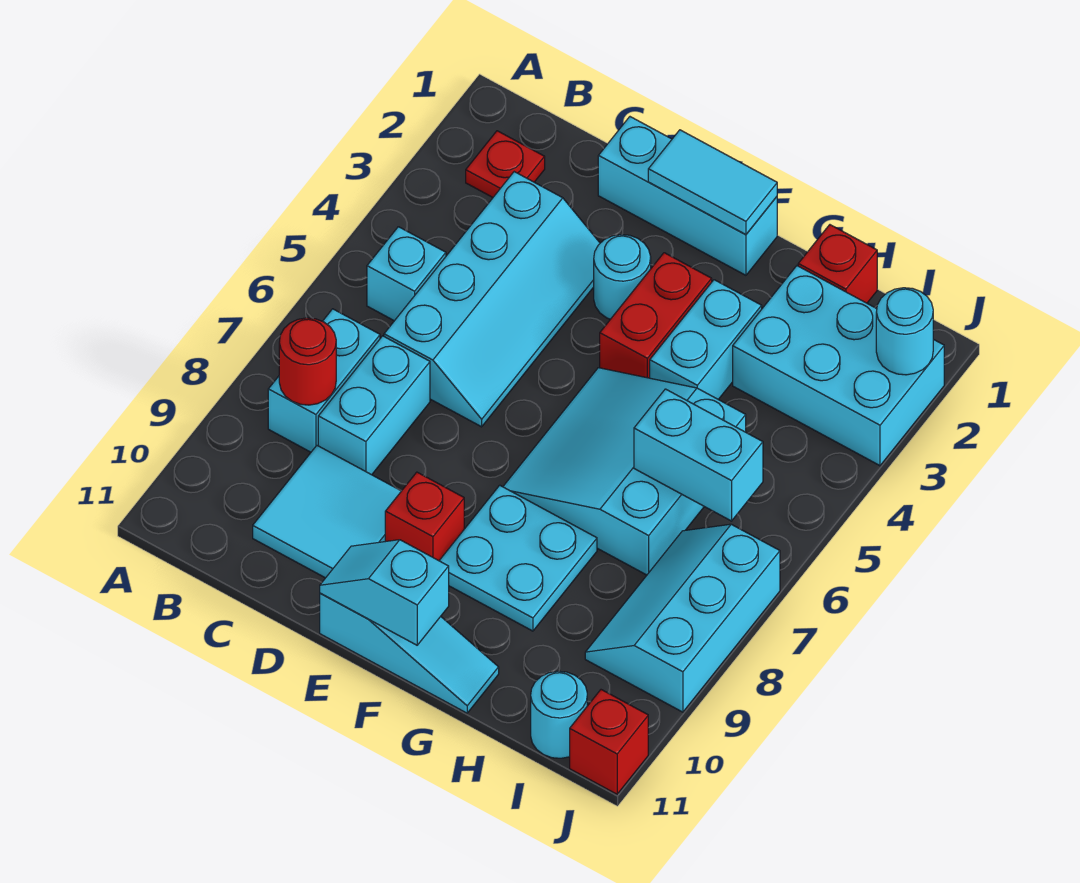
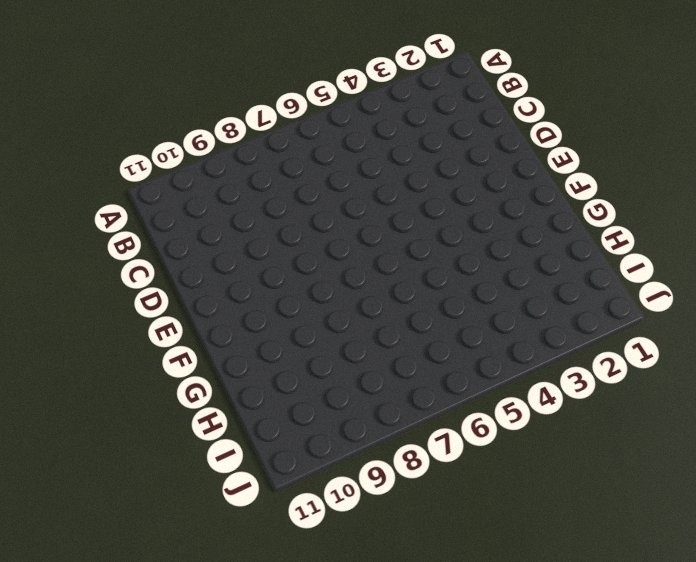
none -> red 1x1 plate [466,131,545,197]
none -> cyan 1x1 brick [367,227,446,321]
none -> cyan 1x2 brick [268,309,380,452]

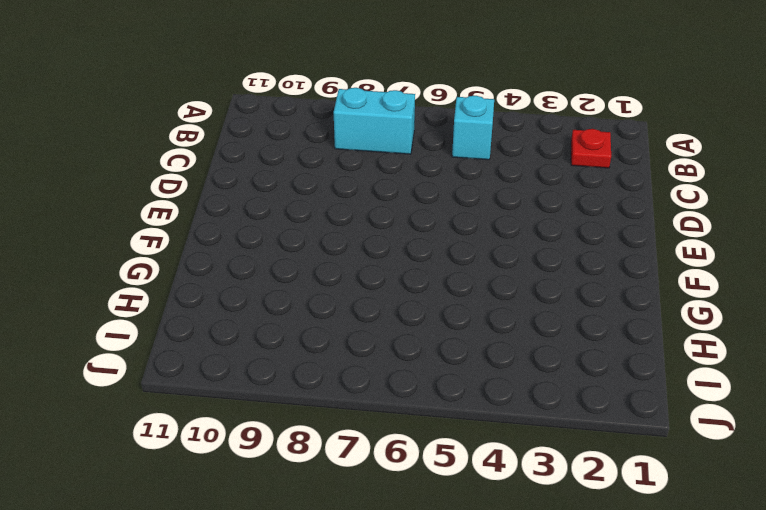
none -> cyan 2x4 slope [384,172,600,427]
none -> cyan 1x2 brick [318,336,430,475]
none -> cyan 2x2 tile [253,446,401,578]

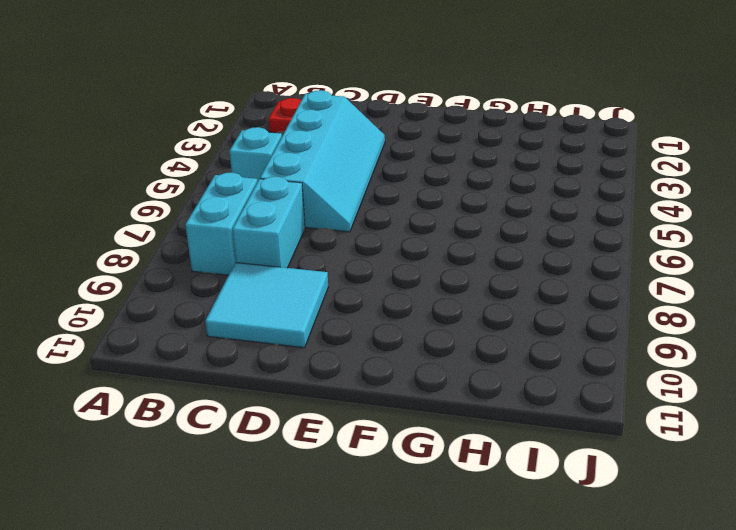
none -> cyan 1x3 brick [598,117,777,275]
none -> cyan 1x1 round brick [594,235,651,319]
none -> red 1x1 brick [385,472,464,561]

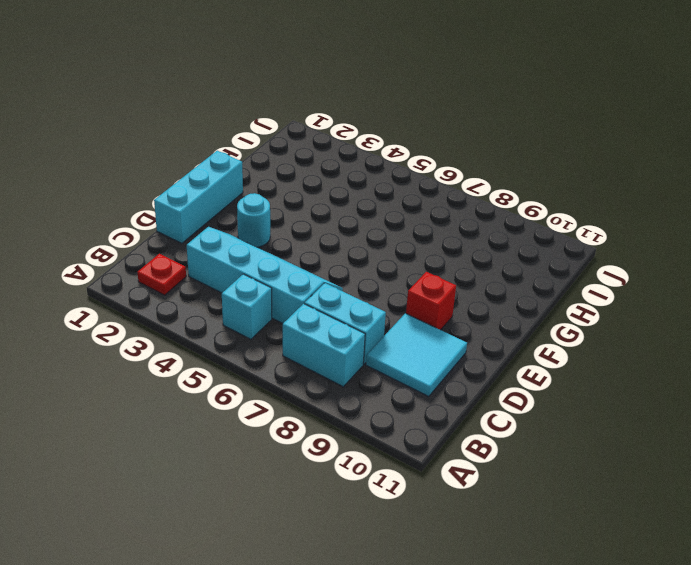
none -> cyan 1x3 slope [320,593,499,713]
none -> red 1x2 brick [600,253,712,378]
none -> cyan 3x3 slope [503,368,746,575]

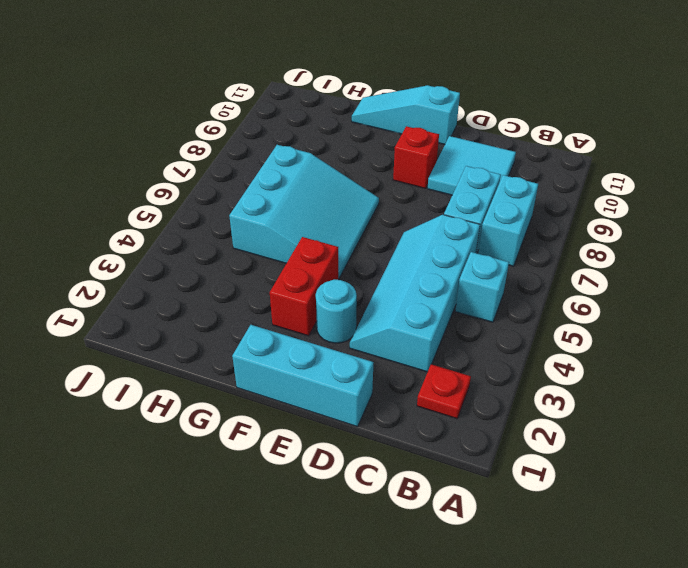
none -> cyan 2x2 plate [439,485,597,631]
none -> cyan 1x2 brick [650,280,762,399]
none -> red 1x1 brick [798,225,877,303]

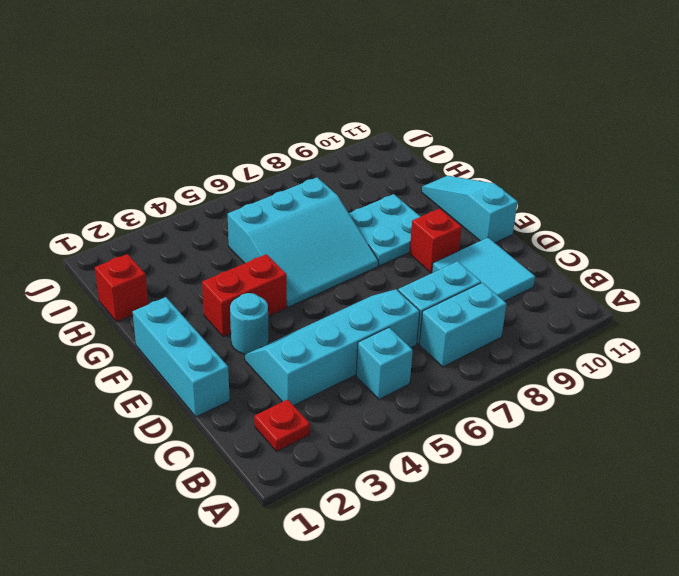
none -> cyan 1x2 brick [650,280,762,399]
none -> cyan 2x3 brick [733,266,944,466]
none -> cyan 2x3 slope [585,524,780,712]

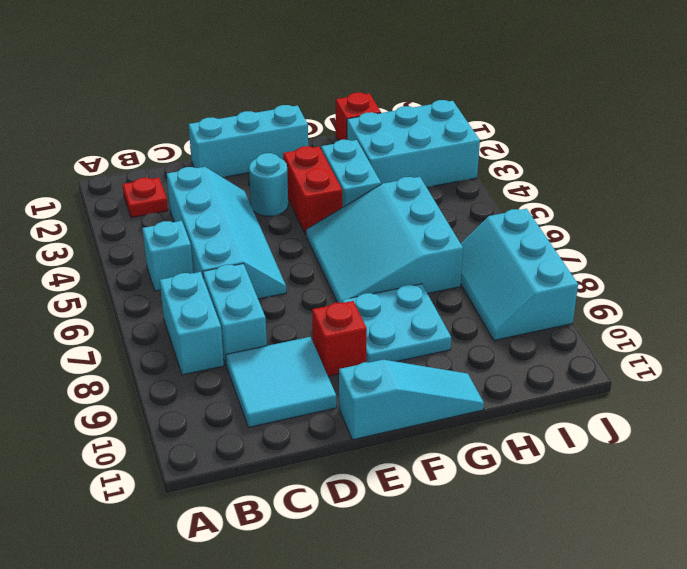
none -> cyan 1x1 round brick [531,671,587,758]
none -> red 1x1 brick [570,690,648,794]
none -> red 1x1 round brick [279,318,336,405]

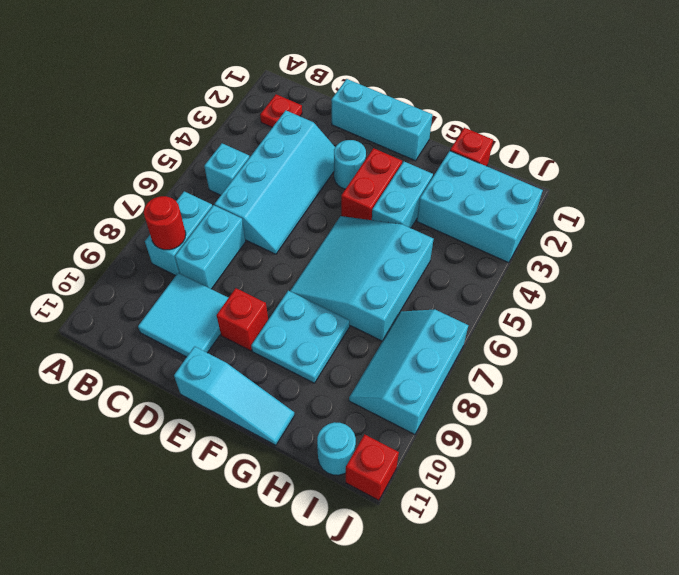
none -> cyan 1x2 tile [648,130,777,234]
none -> cyan 1x2 slope [320,540,449,645]
none -> cyan 1x2 brick [634,389,763,521]

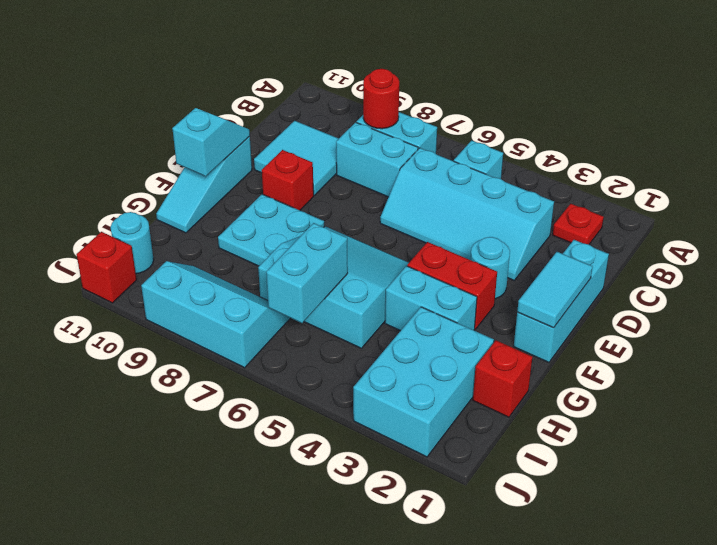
none -> cyan 1x1 round brick [876,288,933,375]

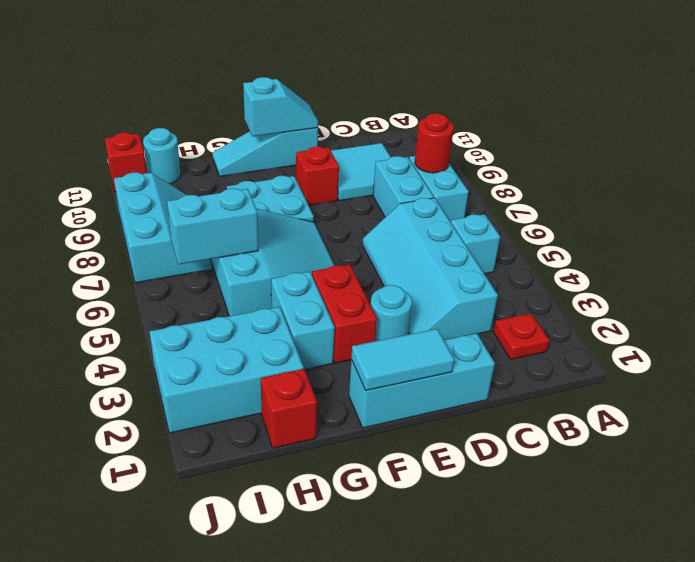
none -> cyan 1x1 round brick [876,288,933,375]

